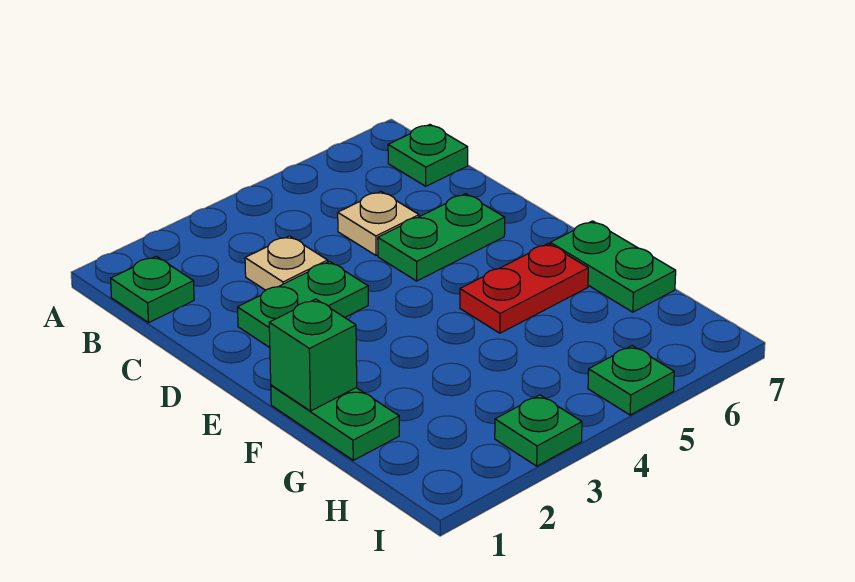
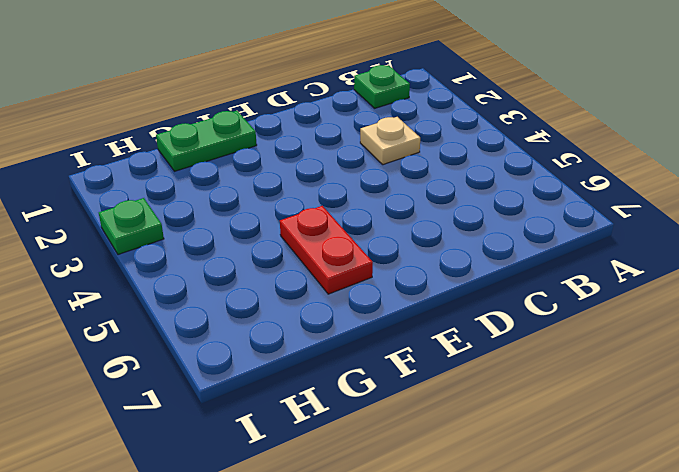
none -> green 1x1 plate [388,125,468,186]
none -> tan 1x1 plate [338,191,419,255]
none -> green 1x2 plate [238,261,368,348]

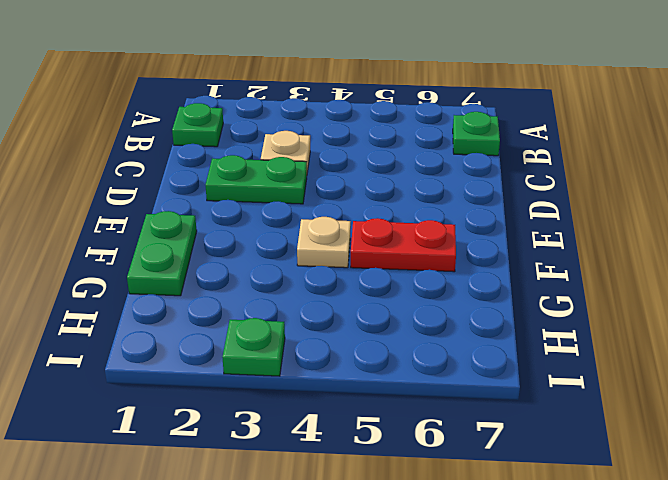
tan 1x1 plate [297,217,351,268] -> tan 1x1 plate moved to [338,191,419,255]
none -> green 1x2 plate [378,194,505,281]
none -> green 1x2 plate [550,221,676,312]
none -> green 1x1 plate [588,346,674,415]

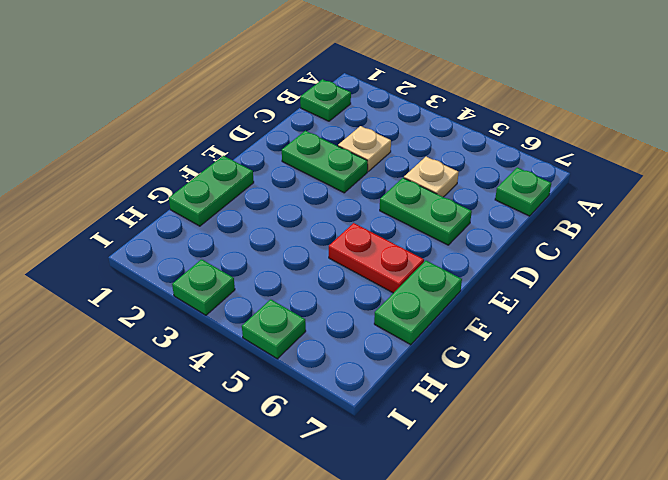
none -> green 1x1 brick [269,299,357,411]

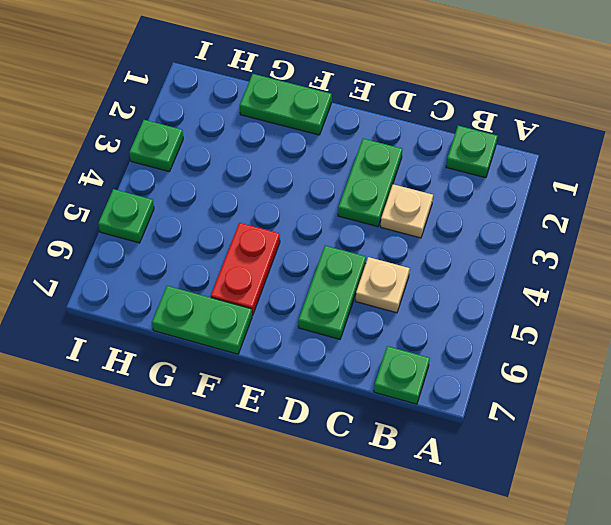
none -> green 1x1 brick [269,299,357,411]

